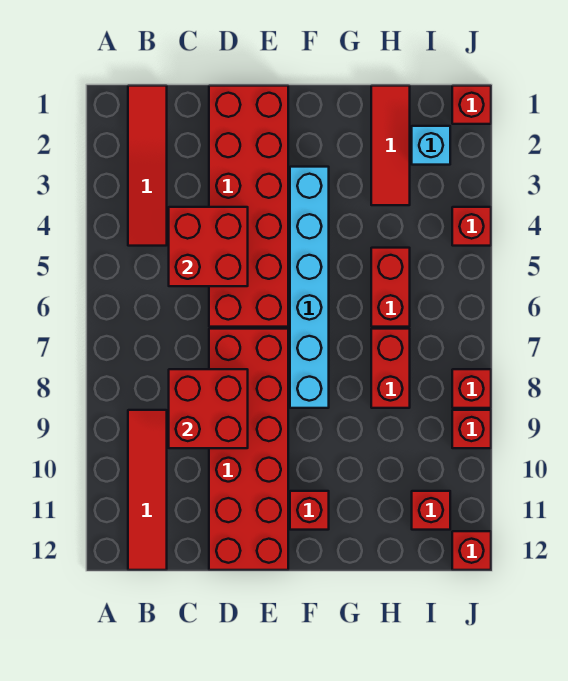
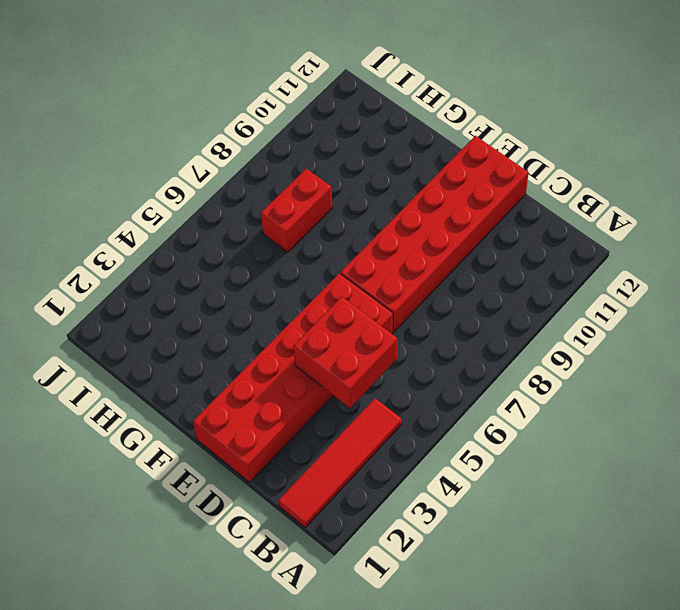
none -> red 1x4 tile [128,410,167,570]
none -> cyan 1x6 brick [290,167,329,408]
none -> red 1x1 brick [290,491,329,530]

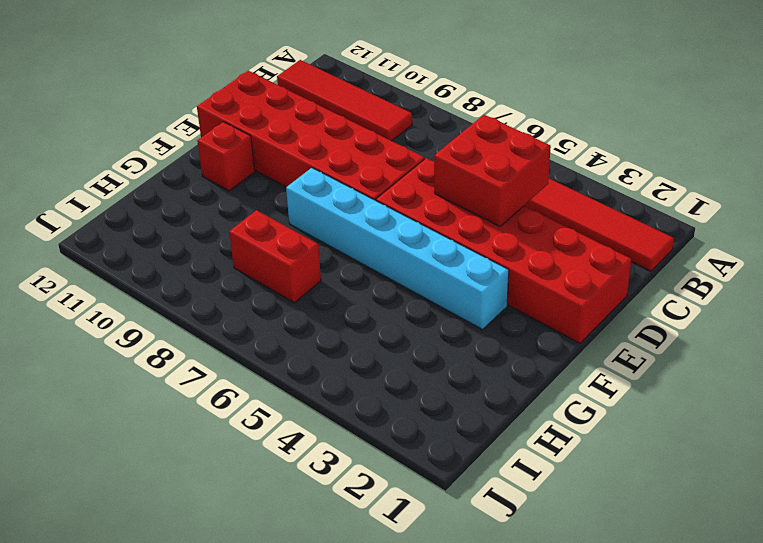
none -> red 1x3 tile [371,86,410,205]
none -> red 1x2 brick [371,248,410,327]
none -> cyan 1x1 brick [412,126,450,165]

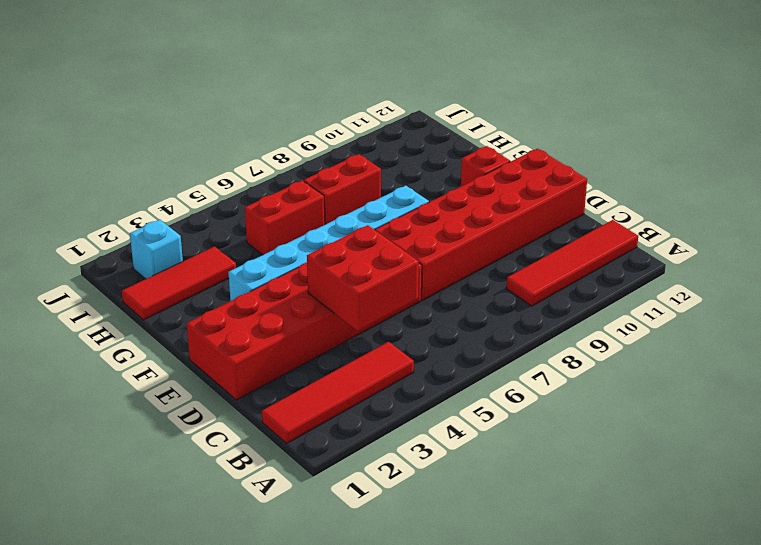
none -> red 1x1 brick [412,491,450,530]
none -> red 1x1 brick [452,86,491,124]
none -> red 1x1 brick [452,207,491,246]

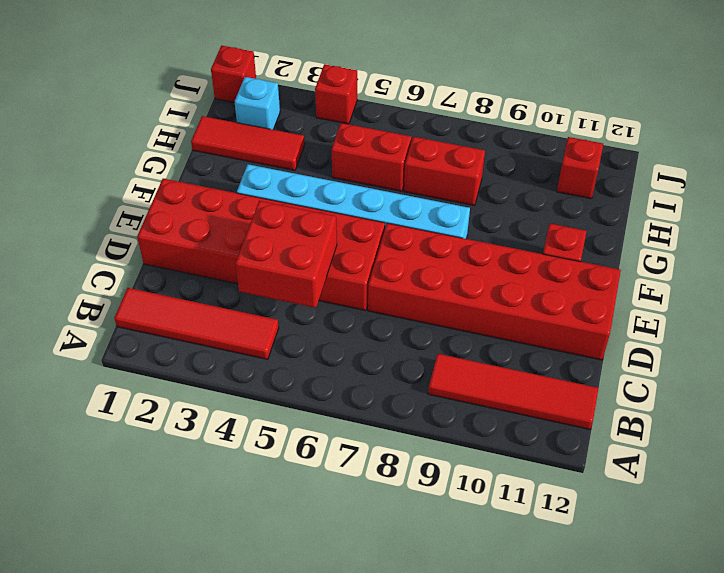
none -> red 1x1 brick [452,369,491,408]
none -> red 1x1 brick [452,410,491,448]
none -> red 1x1 brick [452,531,491,570]

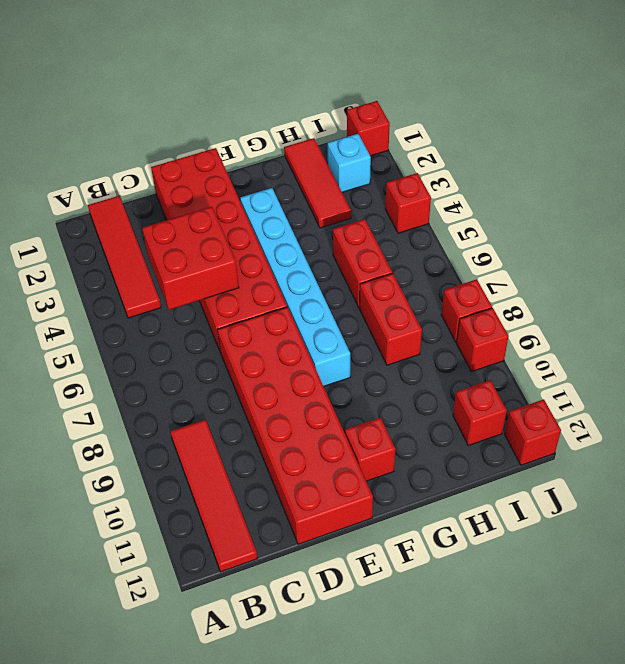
none -> red 2x2 brick [169,369,248,448]

